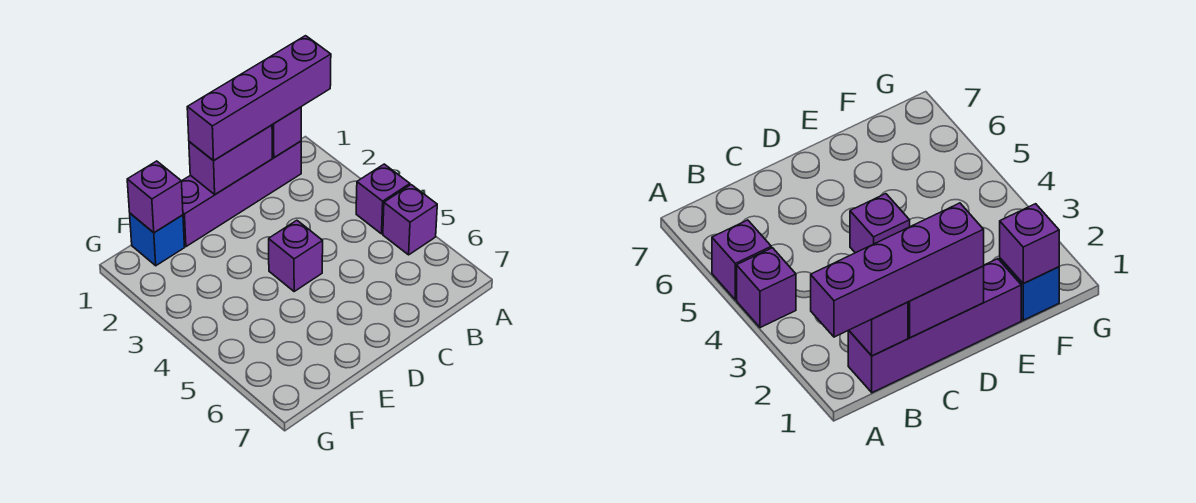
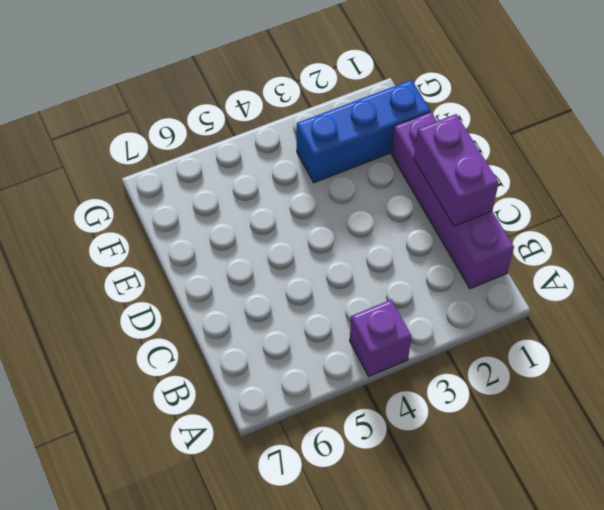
blue 1x3 brick [297,80,430,183] -> blue 1x1 brick [130,213,185,266]
none -> purple 1x1 brick [383,185,437,255]
none -> purple 1x1 brick [269,220,323,291]

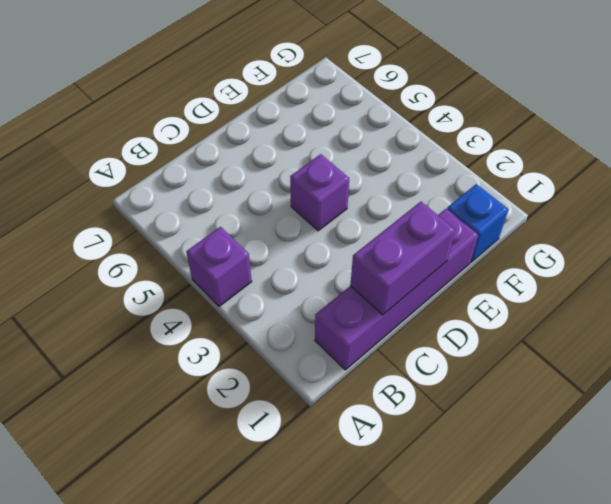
none -> purple 1x1 brick [383,185,437,255]
none -> purple 1x1 brick [272,107,301,158]

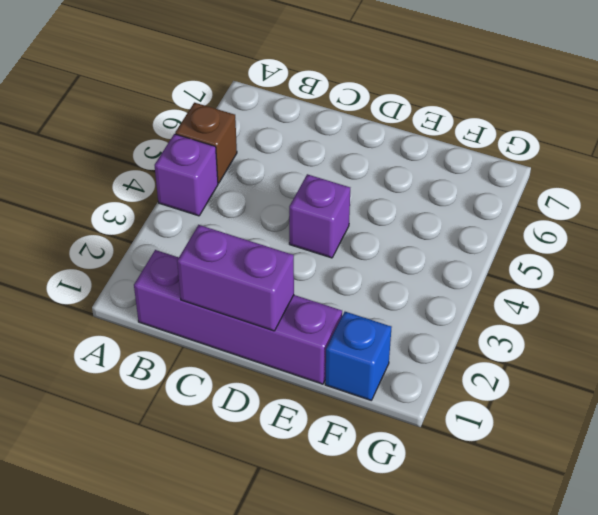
brown 1x1 brick [175,103,237,183] -> purple 1x1 brick [383,185,437,255]
none -> purple 1x1 brick [272,107,301,158]
none -> purple 1x1 brick [127,161,183,233]

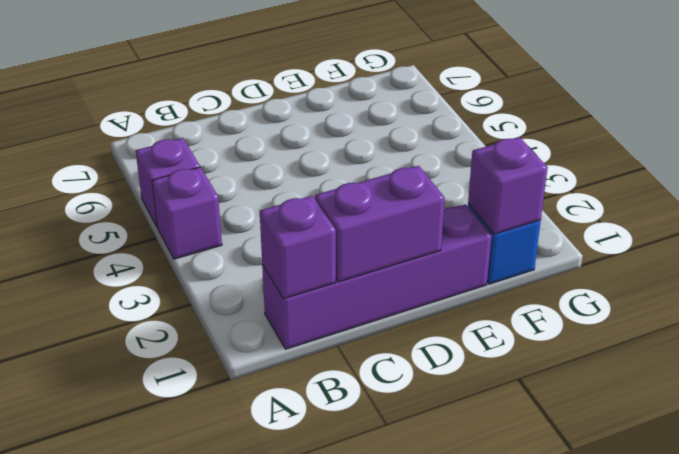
none -> purple 1x1 brick [269,220,323,291]
none -> purple 1x4 brick [187,36,331,161]

